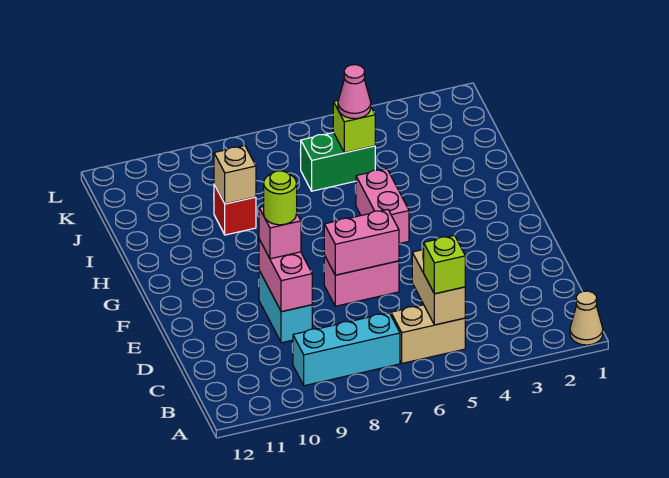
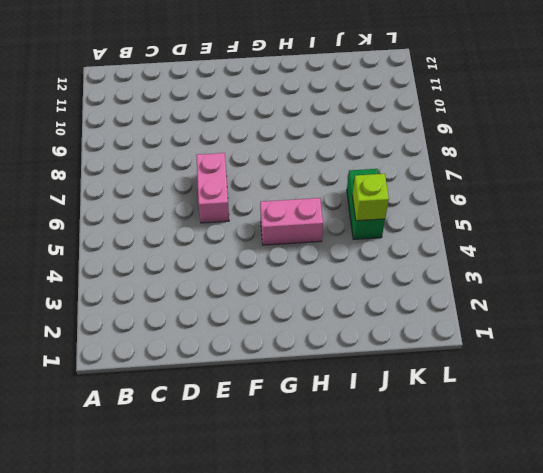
none -> tan 1x1 cone [570,291,603,345]
none -> tan 1x2 brick [391,305,465,363]
none -> cyan 1x3 brick [293,313,400,386]

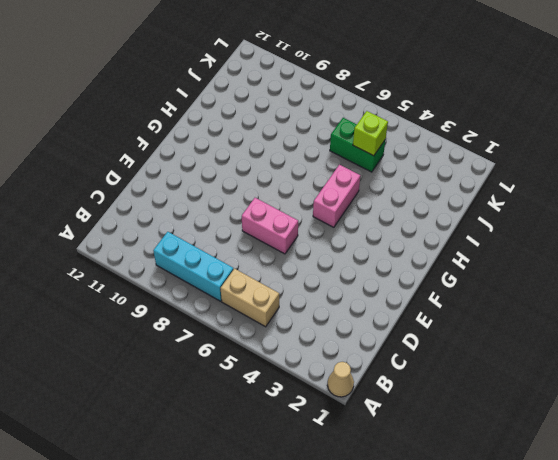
none -> cyan 1x2 brick [259,271,312,343]
none -> red 1x1 brick [214,185,256,235]
none -> tan 1x2 brick [412,250,465,325]

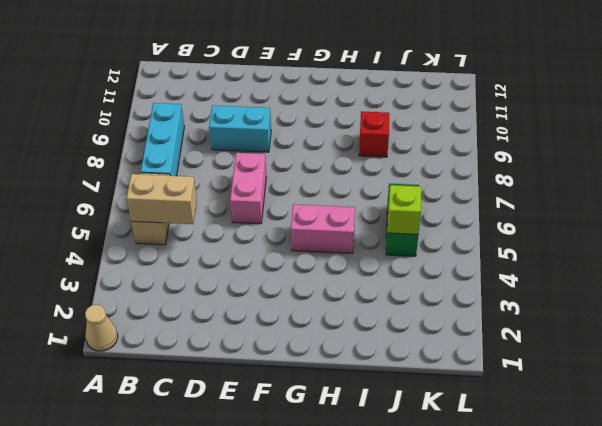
none -> pink 1x2 brick [259,239,312,312]
none -> pink 1x2 brick [324,210,399,275]
none -> tan 1x1 brick [214,146,256,204]

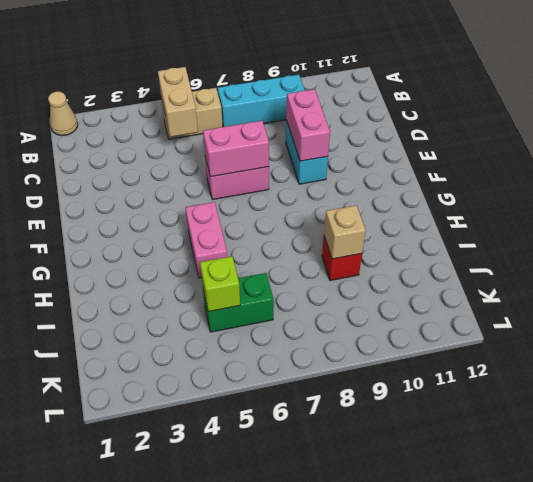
none -> lime 1x1 brick [424,235,465,294]
none -> pink 1x1 brick [259,207,301,259]
none -> pink 1x1 cone [338,65,371,119]

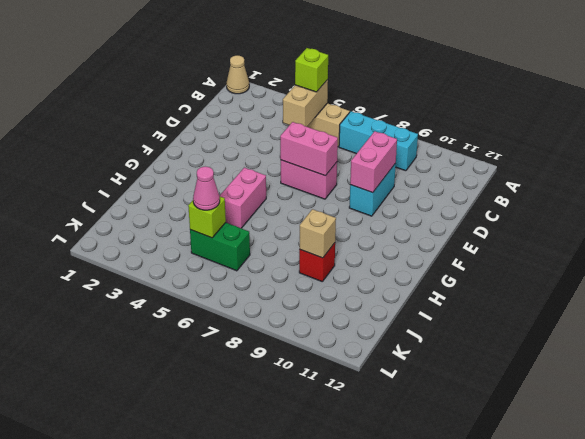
none -> pink 1x1 brick [259,207,301,259]
none -> lime 1x1 round brick [264,171,297,225]

